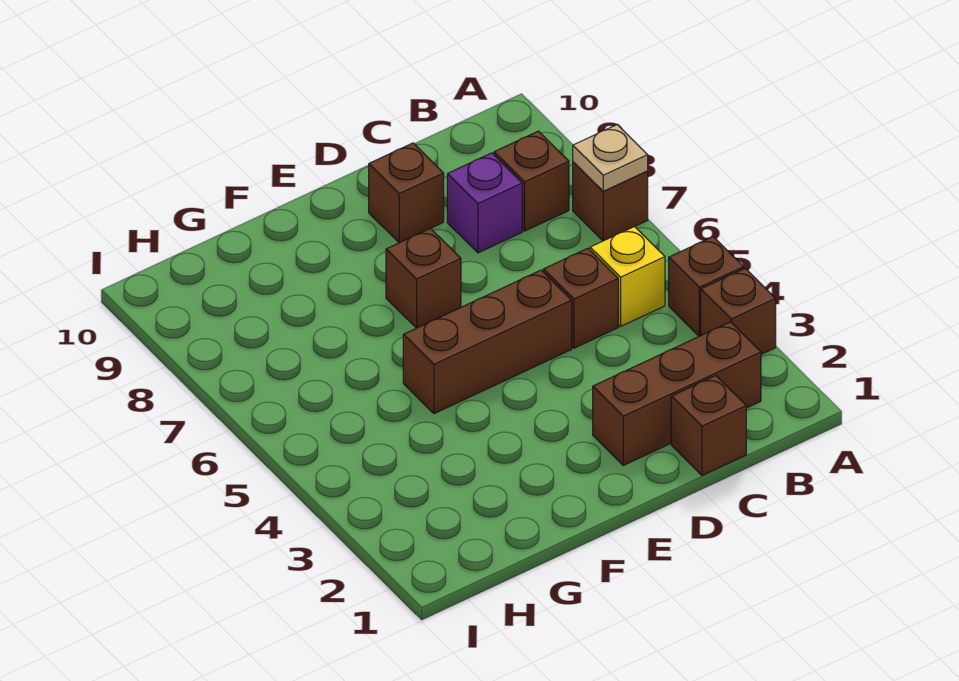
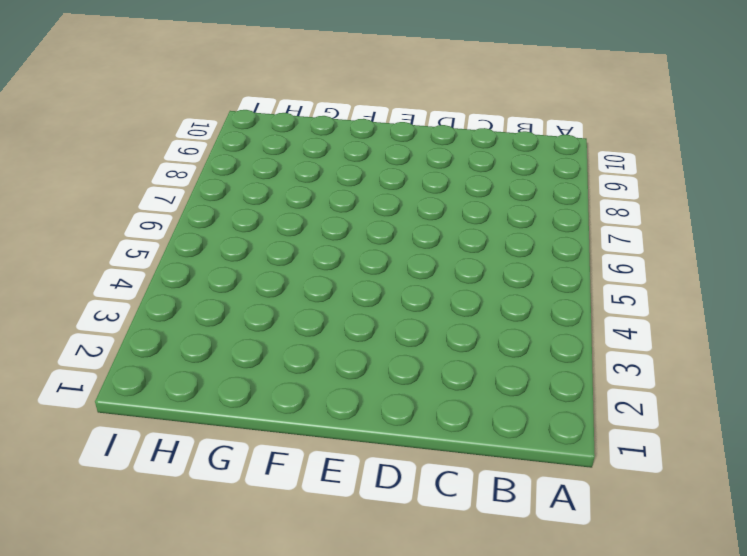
none -> brown 1x1 brick [701,268,776,354]
none -> brown 1x1 brick [669,237,744,336]
none -> brown 1x1 brick [573,162,648,241]

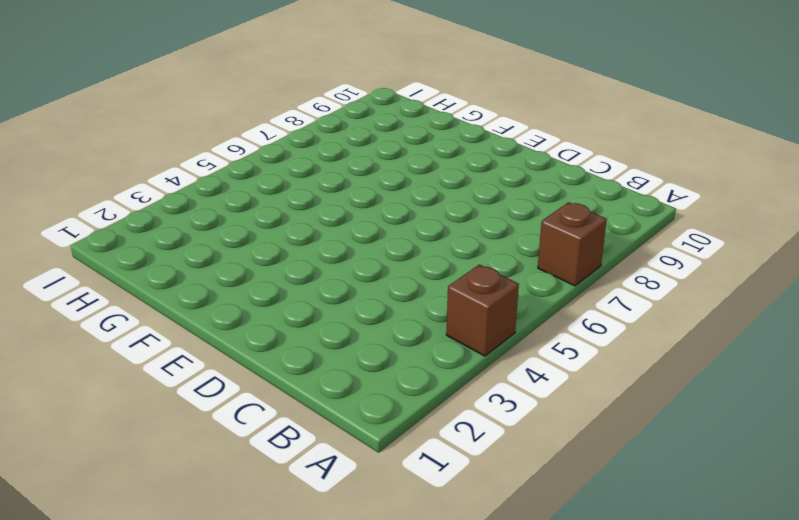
none -> brown 1x1 brick [701,268,776,354]
none -> brown 1x3 brick [593,322,761,465]
none -> yellow 1x1 brick [590,227,665,326]

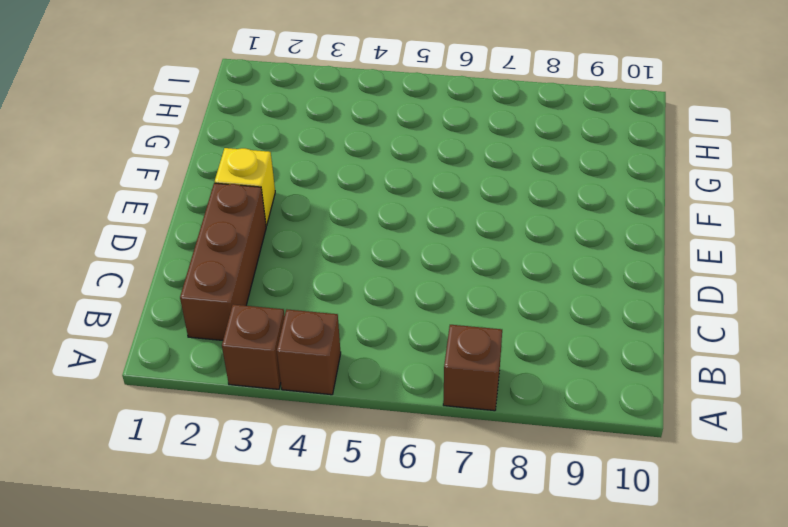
yellow 1x1 brick [215,148,275,226] -> yellow 1x1 brick moved to [590,227,665,326]
none -> brown 1x1 brick [494,131,569,231]
none -> brown 1x1 brick [671,376,746,475]
none -> brown 1x1 brick [543,248,618,348]

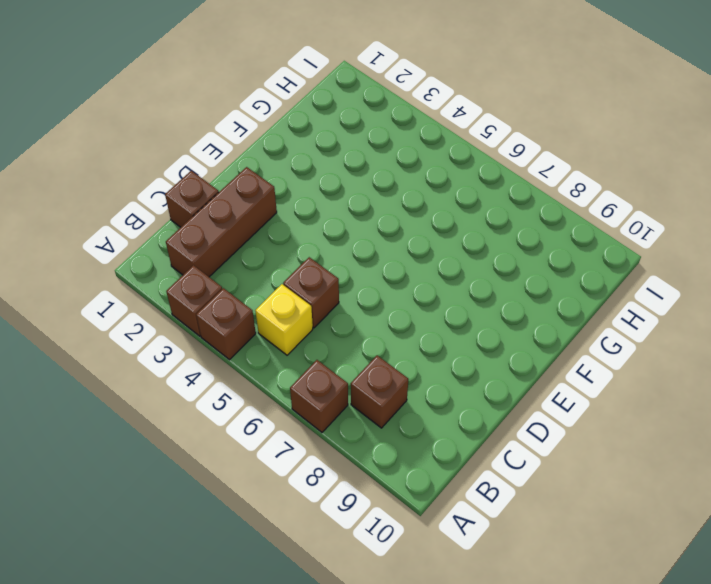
none -> purple 1x1 brick [447,153,522,253]
none -> brown 1x3 brick [403,270,572,414]
none -> brown 1x1 brick [369,143,444,243]

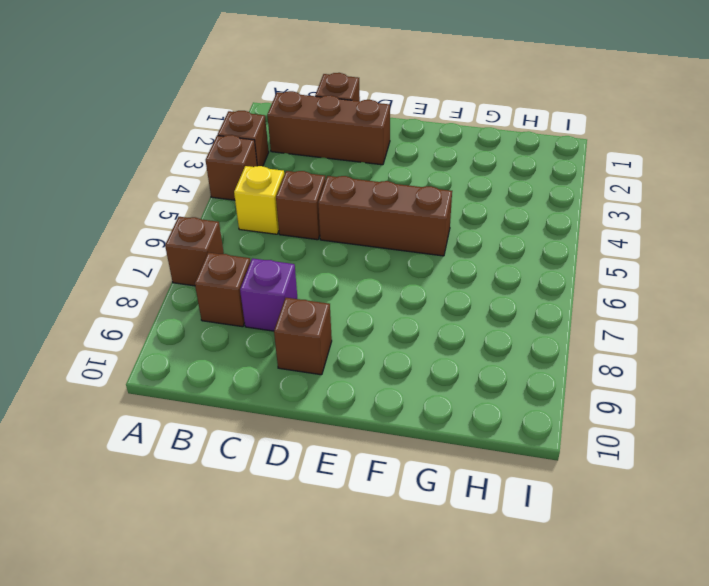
none -> brown 1x1 brick [386,228,461,328]
none -> tan 1x1 plate [573,125,648,191]

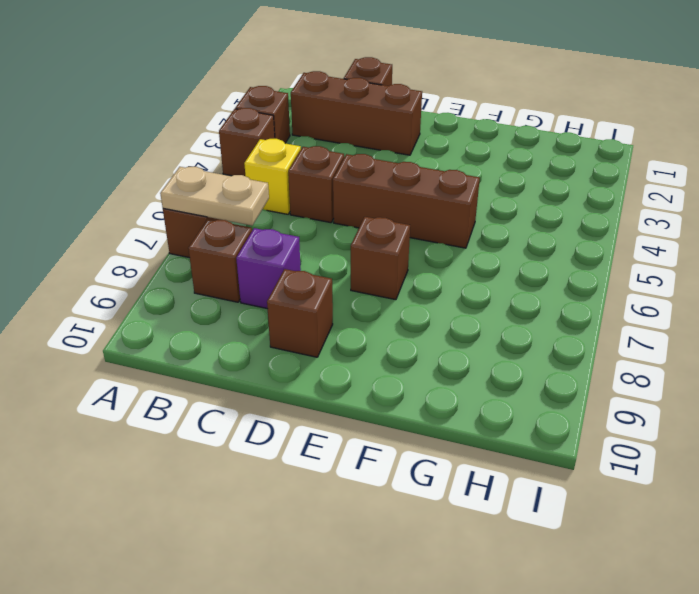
tan 1x2 plate [160,167,269,226] -> tan 1x1 plate [573,125,648,191]

